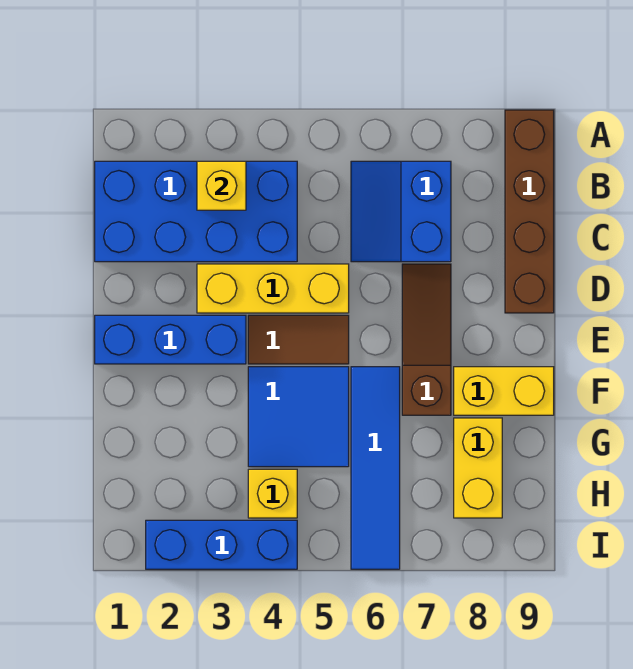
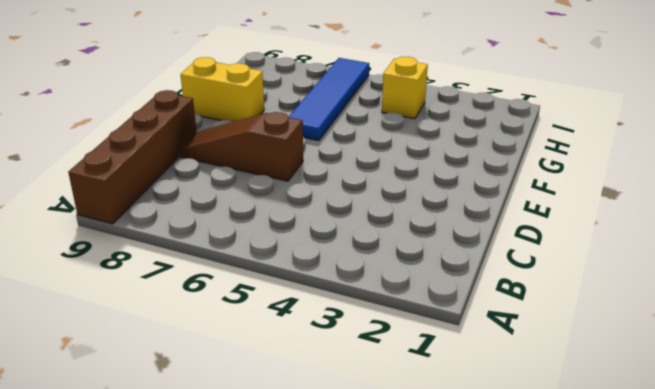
brown 1x3 slope [180,112,303,181] -> brown 1x3 slope turned to [402,264,451,415]
none -> blue 2x4 brick [95,161,297,262]
none -> blue 2x2 slope [351,161,451,262]
none -> yellow 1x3 brick [197,264,349,313]

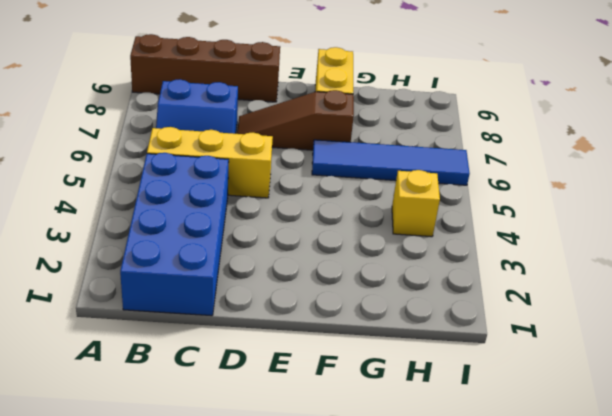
yellow 1x3 brick [147,127,273,198] -> yellow 1x3 brick turned to [197,264,349,313]
none -> blue 1x3 brick [95,315,246,364]
none -> brown 1x2 tile [248,315,349,364]
none -> blue 2x2 tile [248,367,349,467]

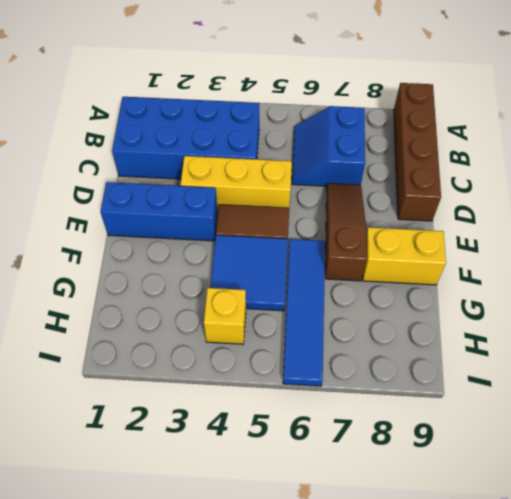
none -> yellow 1x2 brick [454,418,502,518]
none -> blue 1x3 brick [146,520,297,569]
none -> yellow 1x1 brick [197,161,246,210]

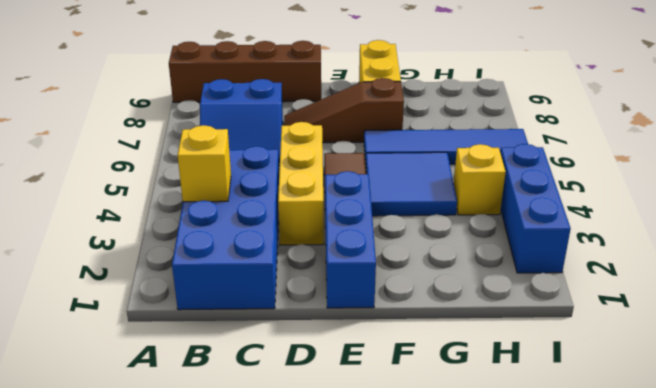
none -> yellow 1x2 brick [454,418,502,518]

